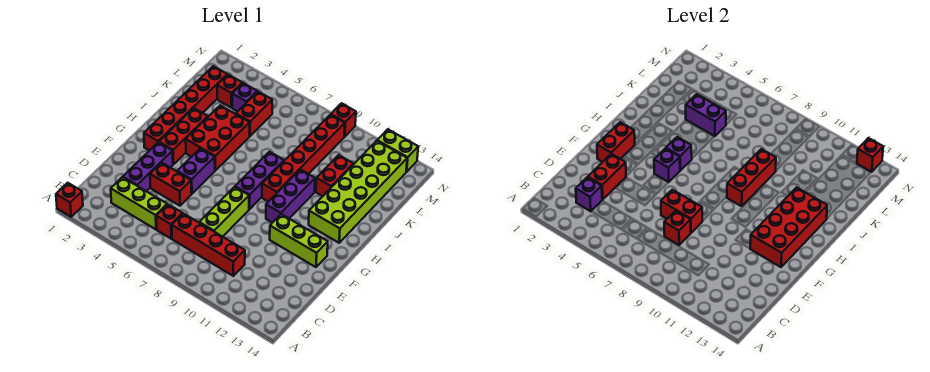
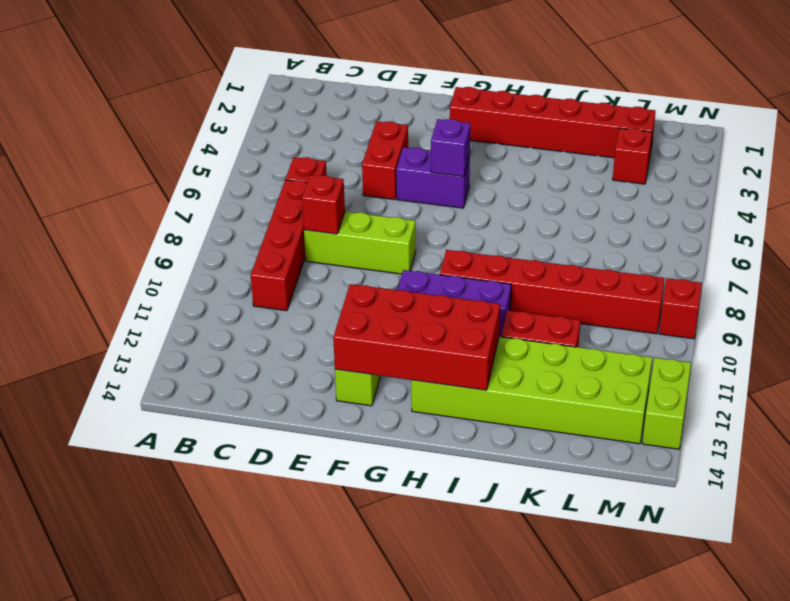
none -> red 1x1 brick [56,183,83,217]
none -> lime 1x3 brick [111,177,167,229]
none -> purple 1x3 brick [123,142,173,191]
none -> red 1x3 brick [159,108,208,165]

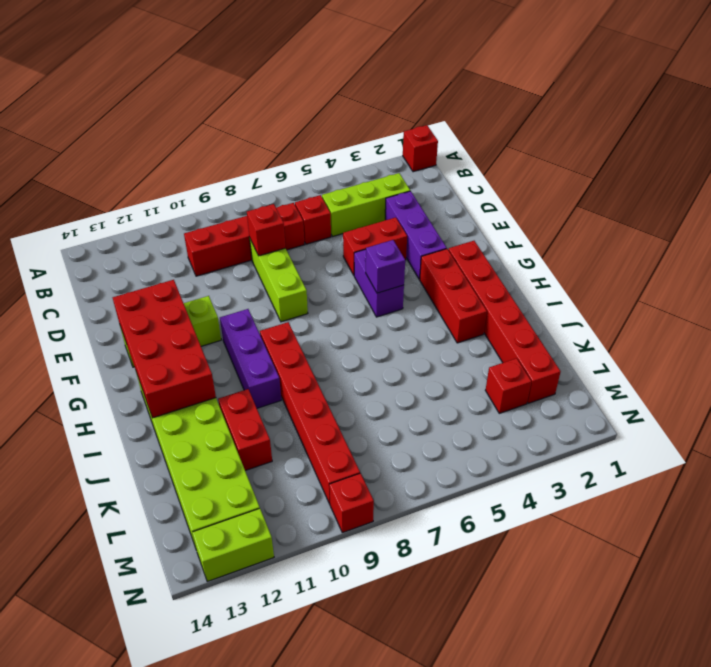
none -> purple 1x3 brick [235,152,284,209]
none -> red 2x3 brick [186,105,250,170]
none -> red 1x2 brick [236,92,272,136]
none -> purple 1x1 brick [232,83,257,111]

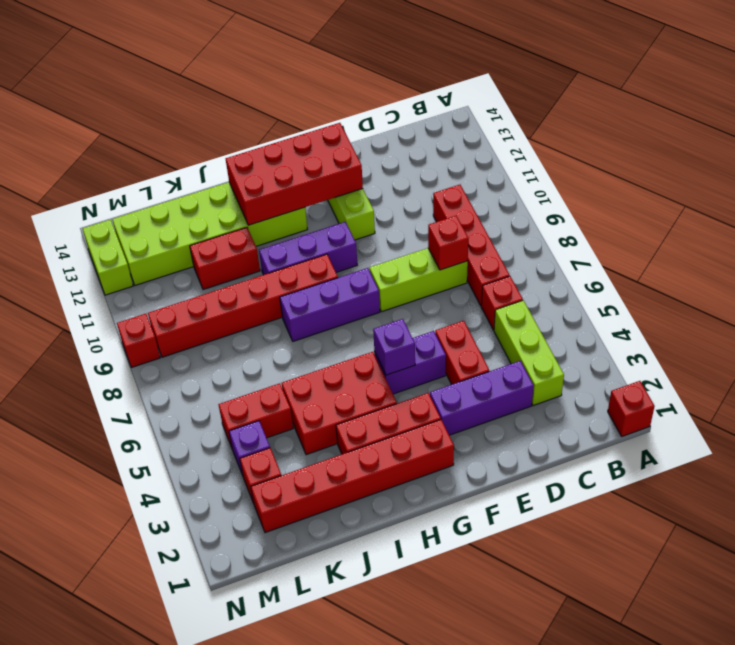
none -> purple 1x1 brick [576,177,603,211]
none -> red 1x2 brick [588,154,626,199]
none -> red 1x2 brick [661,190,702,233]
none -> red 1x2 brick [597,122,635,162]

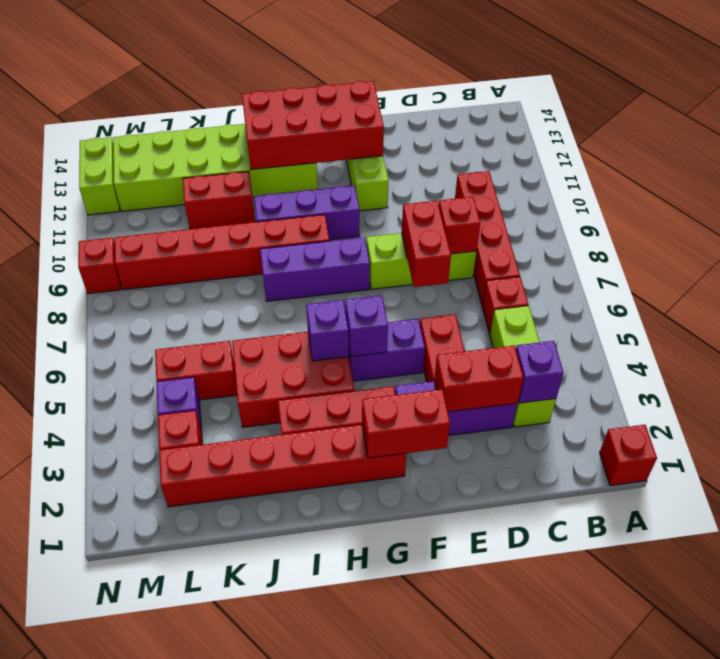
none -> red 1x3 brick [727,149,776,206]
none -> purple 1x2 brick [686,94,726,136]
none -> red 1x1 brick [857,138,883,172]

